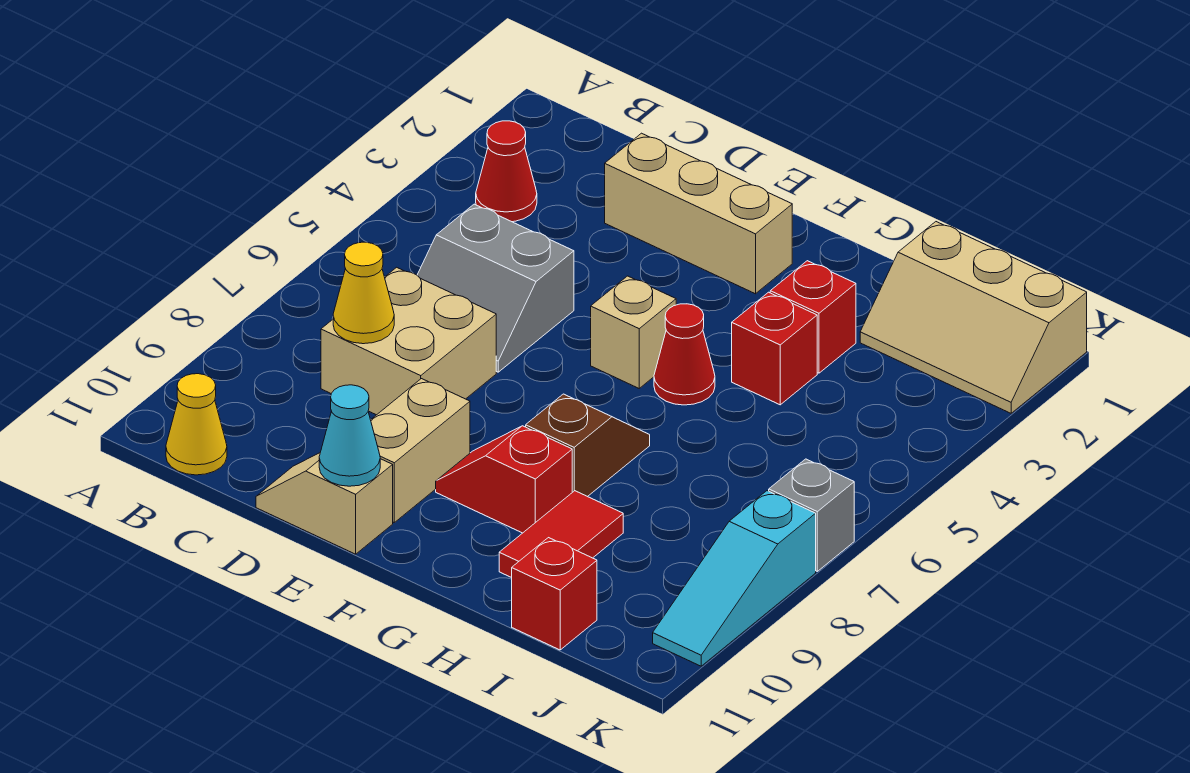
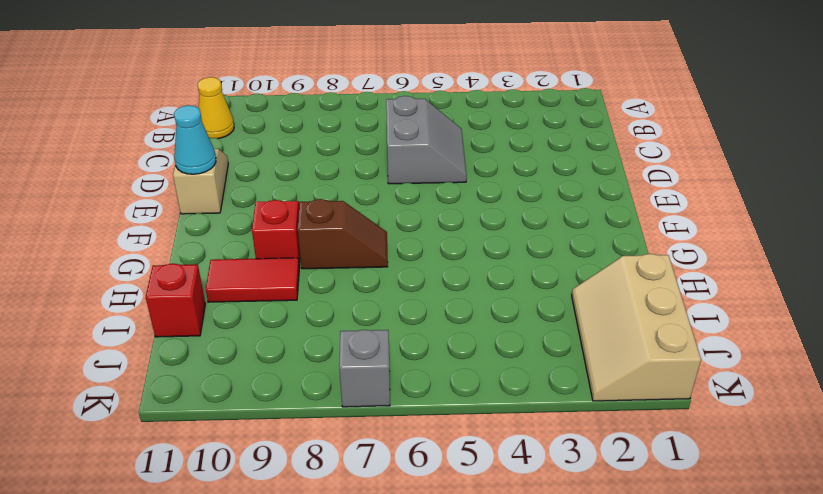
grey 2x2 slope [386,96,467,184] -> grey 2x2 slope turned to [417,204,574,372]
none -> red 1x1 cone [476,121,537,222]
none -> tan 2x2 brick [321,267,496,415]
none -> tan 1x3 brick [605,133,792,294]

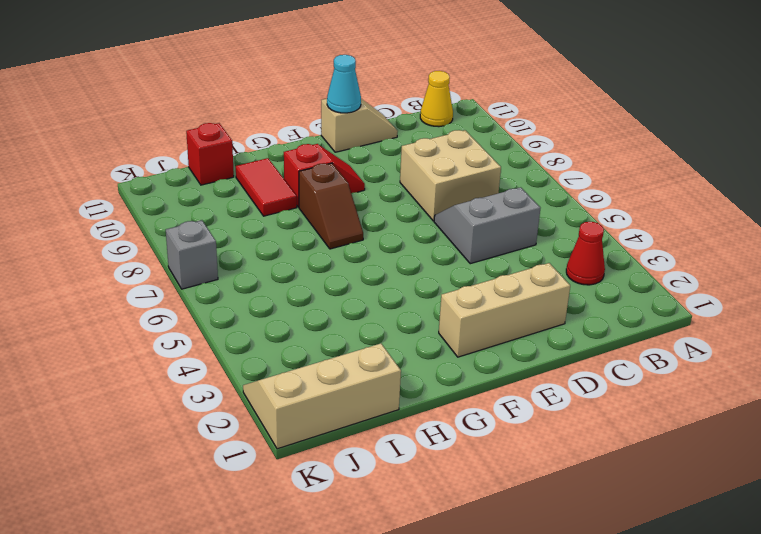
none -> tan 1x2 brick [371,379,470,522]
none -> tan 1x1 brick [591,276,676,388]
none -> red 1x1 cone [654,304,715,405]

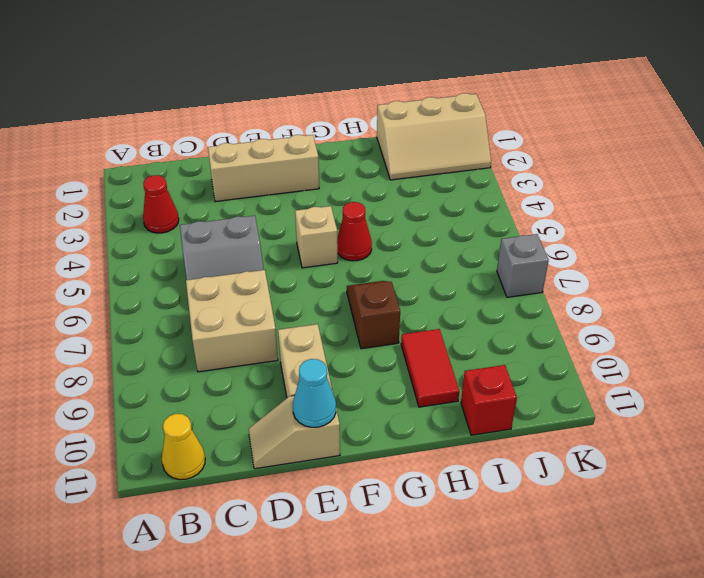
none -> red 1x2 slope [436,426,572,533]
none -> red 1x1 brick [770,261,856,373]
none -> red 1x1 brick [732,292,817,405]

